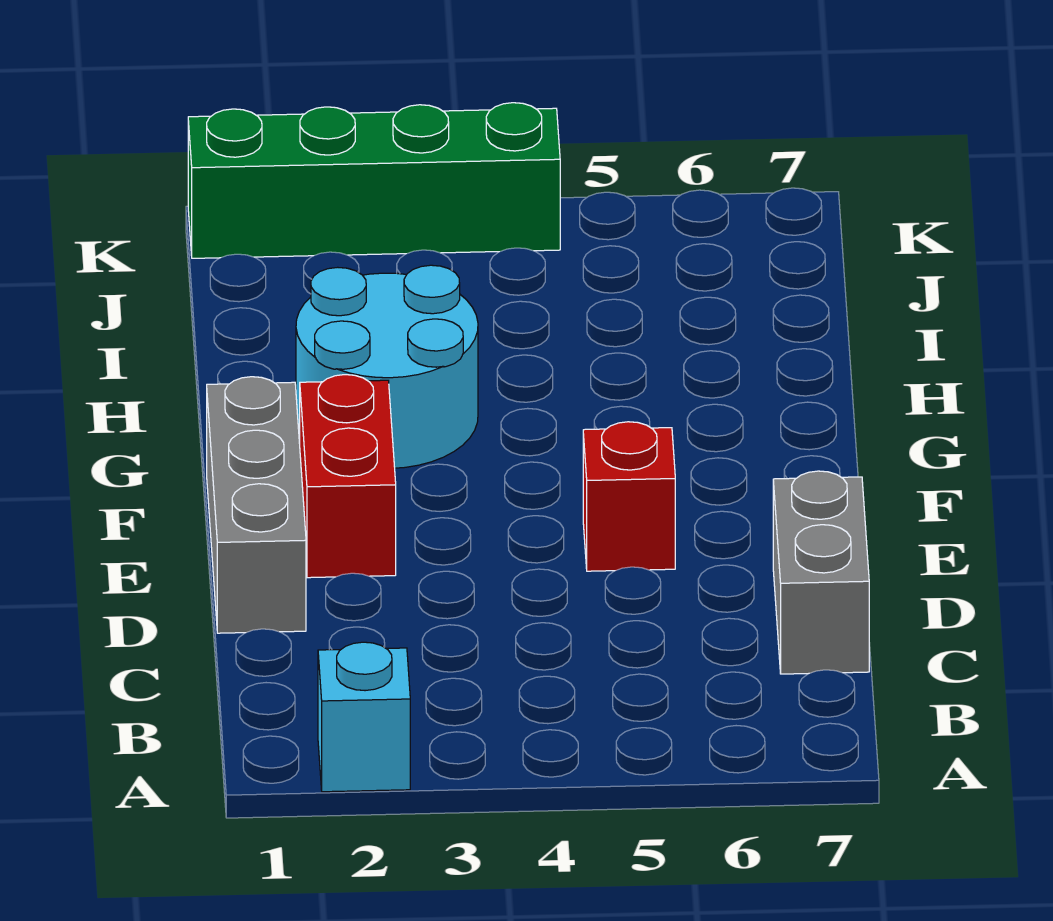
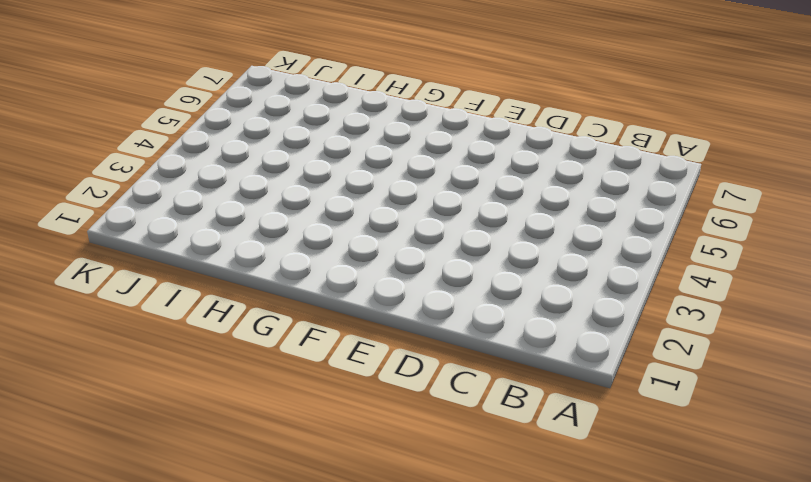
none -> cyan 1x1 brick [318,642,410,792]
none -> grey 1x2 brick [773,471,869,674]

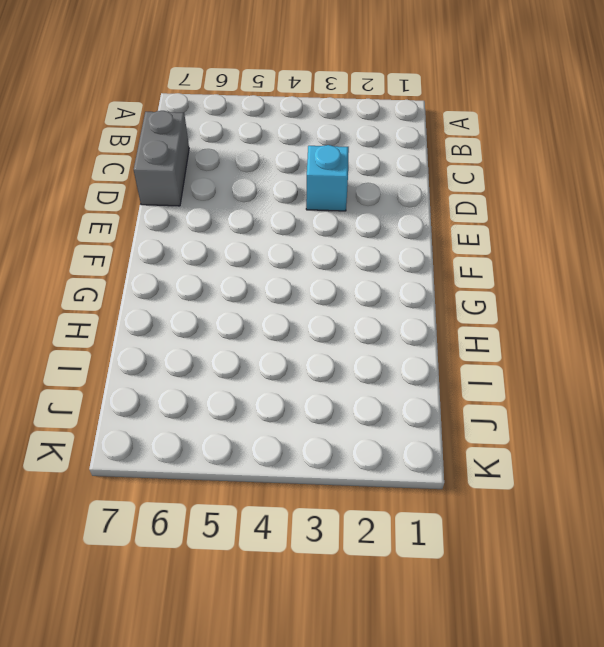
cyan 1x1 brick [306,145,349,211] -> cyan 1x1 brick moved to [318,642,410,792]
none -> grey 1x3 brick [207,377,306,633]
none -> red 1x2 brick [300,375,396,578]

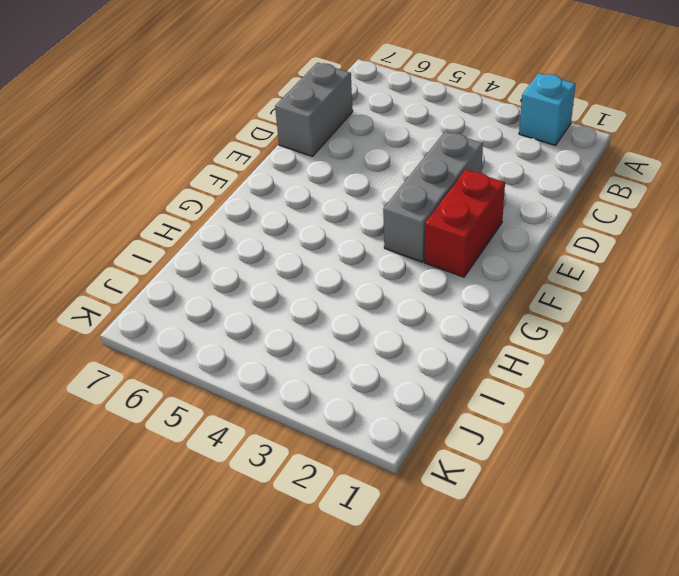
grey 1x3 brick [383,131,483,262] -> grey 1x3 brick moved to [207,377,306,633]
none -> red 1x1 brick [583,422,675,571]
none -> cyan 2x2 round brick [296,265,478,468]

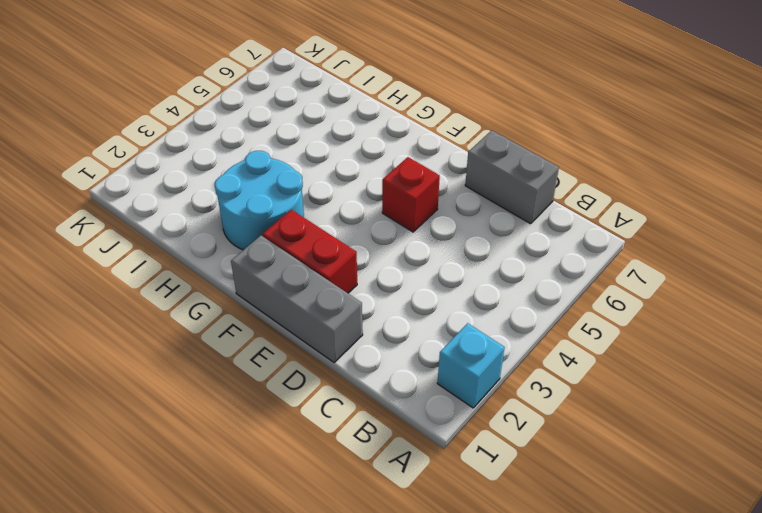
none -> green 1x4 brick [188,103,560,258]

